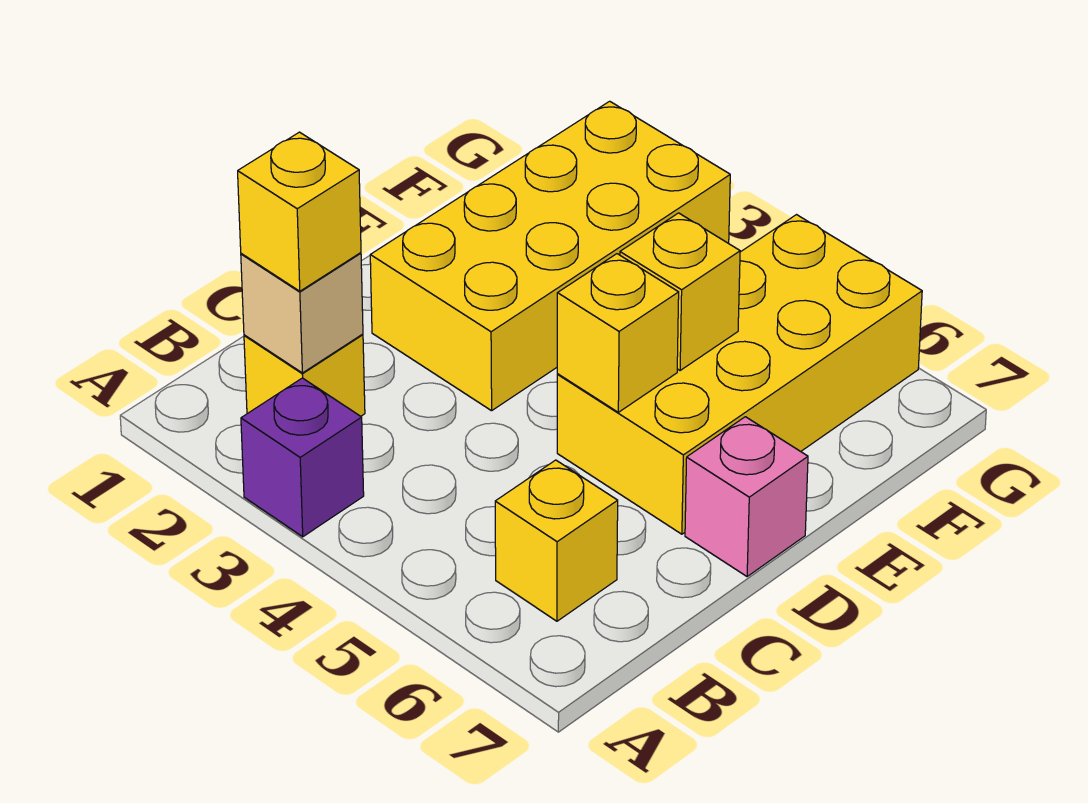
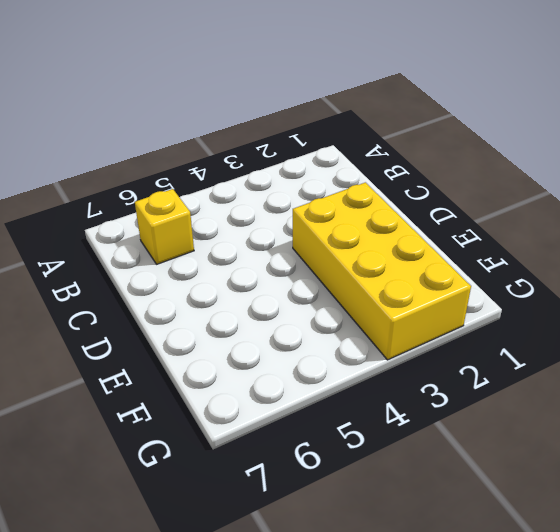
none -> purple 1x1 brick [241,378,364,537]
none -> yellow 1x1 brick [244,334,365,416]

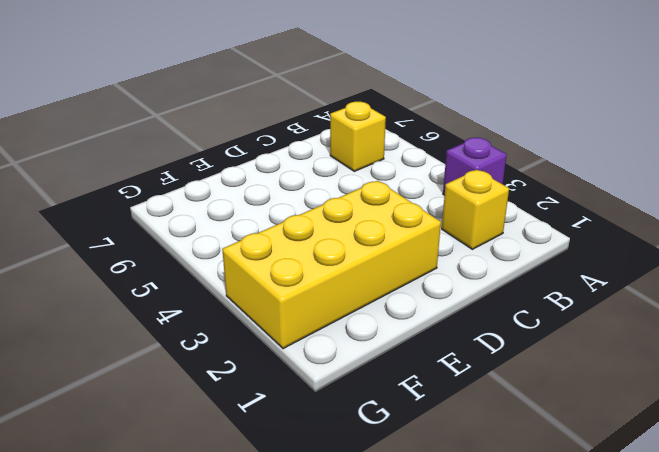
none -> yellow 2x4 brick [557,215,922,534]
none -> pink 1x1 brick [685,417,808,577]

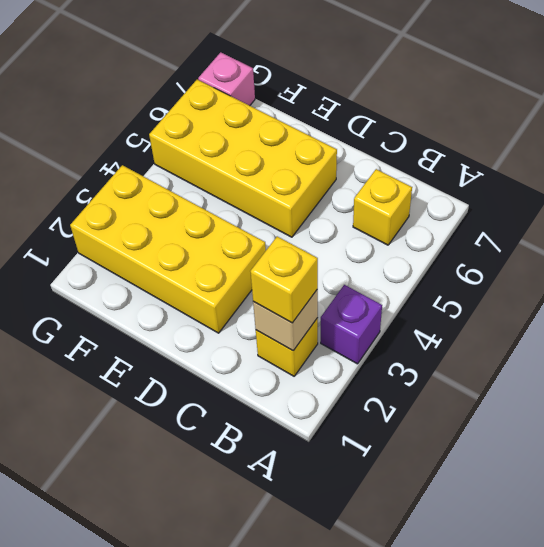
pink 1x1 brick [198,52,255,106] -> pink 1x1 brick moved to [685,417,808,577]
none -> yellow 1x1 brick [557,254,679,412]
none -> yellow 1x1 brick [620,213,740,370]

